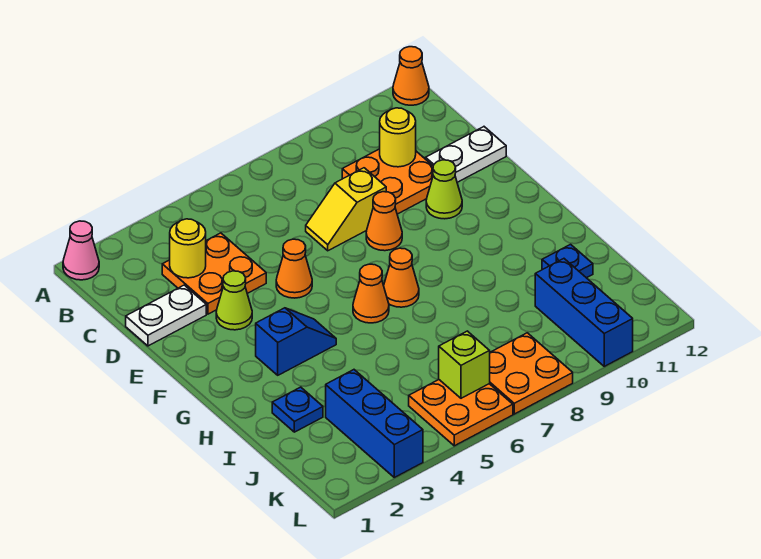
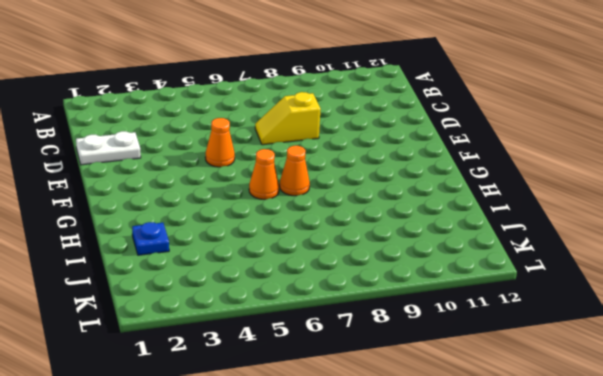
none -> pink 1x1 cone [63,221,99,280]
none -> orange 1x1 cone [393,47,429,105]
none -> orange 2x2 plate [162,233,266,314]

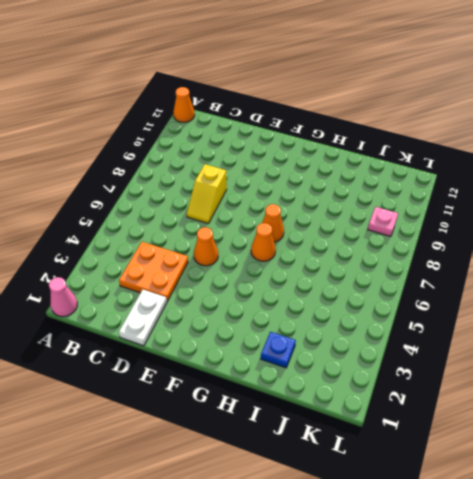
pink 1x1 plate [368,207,398,236] -> none
none -> orange 2x2 plate [342,149,433,214]
none -> white 1x2 plate [426,127,506,182]
none -> lime 1x1 cone [216,271,252,330]

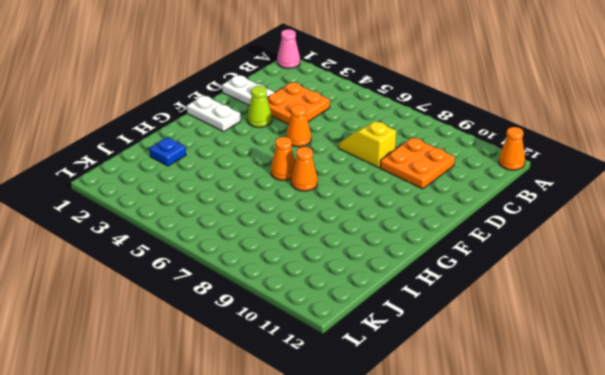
white 1x2 plate [187,96,241,132] -> white 1x2 plate moved to [426,127,506,182]
none -> orange 1x1 cone [366,192,402,251]
none -> lime 1x1 cone [426,160,462,219]
none -> blue 1x2 slope [256,308,336,375]

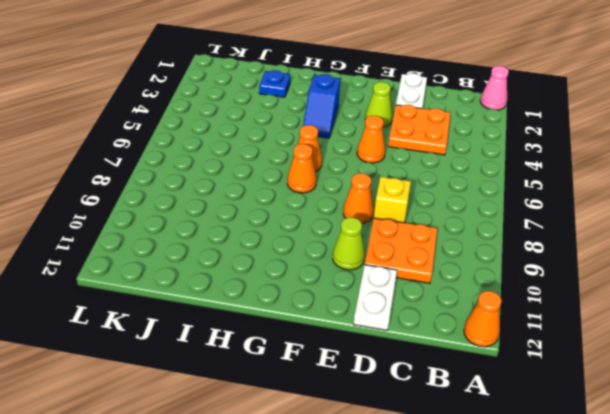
none -> blue 1x1 plate [542,244,593,278]
none -> blue 1x3 brick [326,370,423,477]
none -> blue 1x3 brick [535,259,633,366]

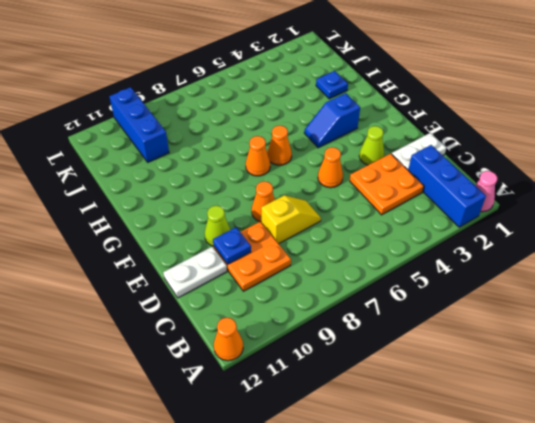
blue 1x3 brick [408,145,486,227] -> blue 1x3 brick moved to [326,370,423,477]
blue 1x1 plate [213,227,251,264] -> blue 1x1 plate moved to [542,244,593,278]
none -> orange 2x2 plate [409,380,513,446]
none -> orange 2x2 plate [490,333,573,414]
none -> yellow 1x1 round brick [170,219,206,278]

